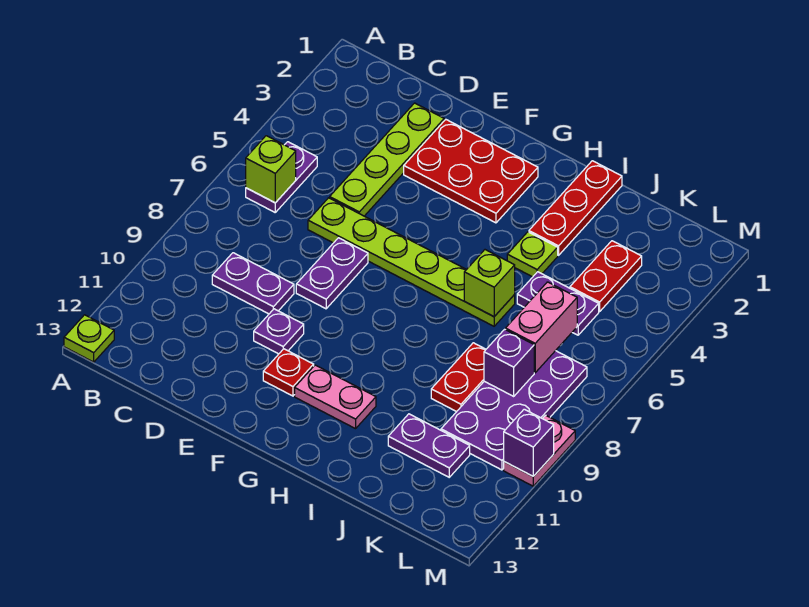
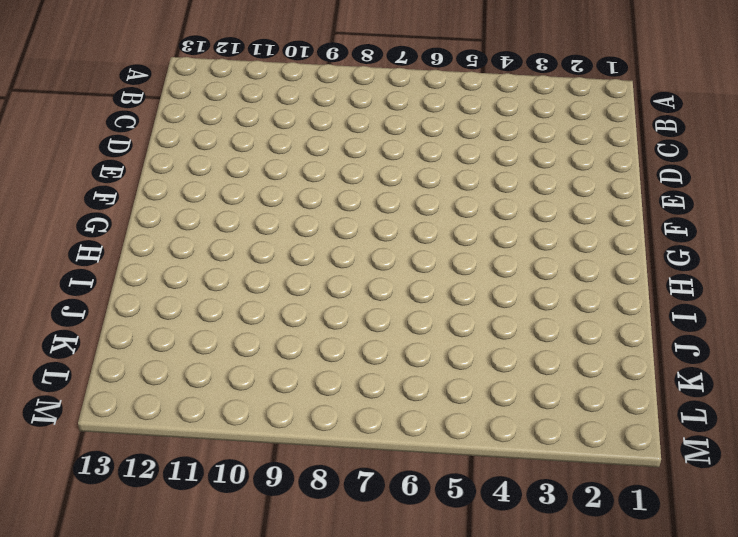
none -> lime 1x1 plate [64,315,114,362]
none -> purple 1x2 plate [246,142,317,212]
none -> purple 1x2 plate [212,253,294,314]

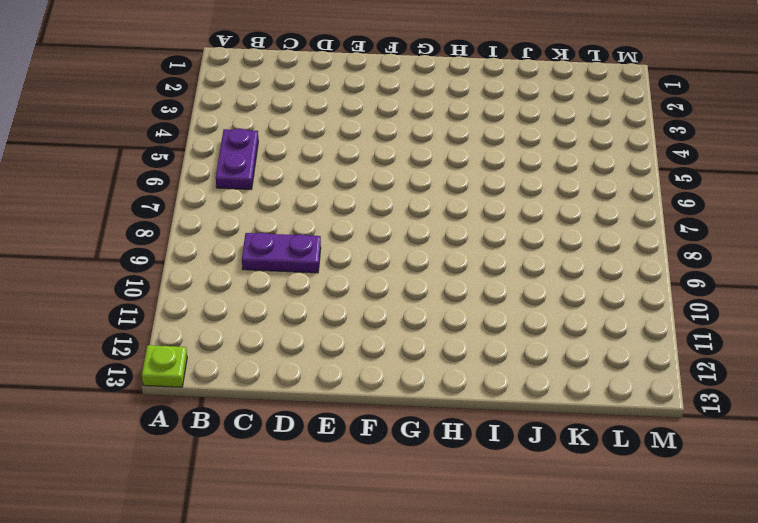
none -> lime 1x4 plate [330,103,444,216]
none -> lime 1x6 plate [308,198,515,326]
none -> red 2x3 plate [404,120,538,223]

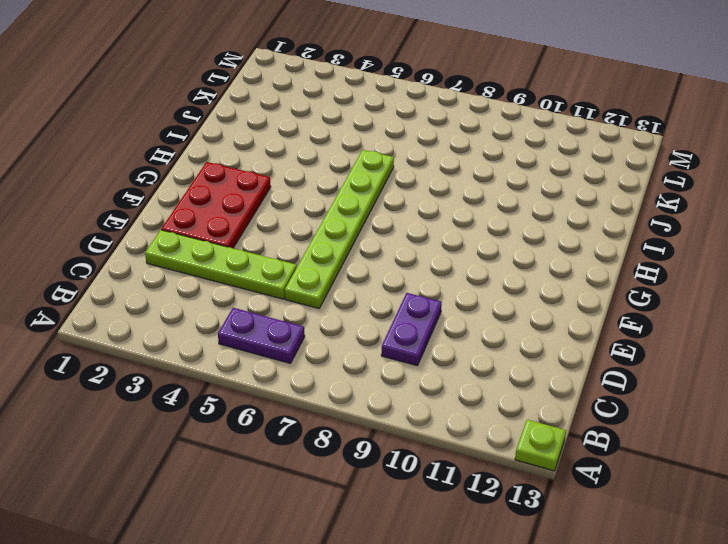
none -> purple 1x2 plate [296,238,368,309]
none -> purple 1x1 plate [254,309,304,354]
none -> red 1x1 plate [263,349,314,396]

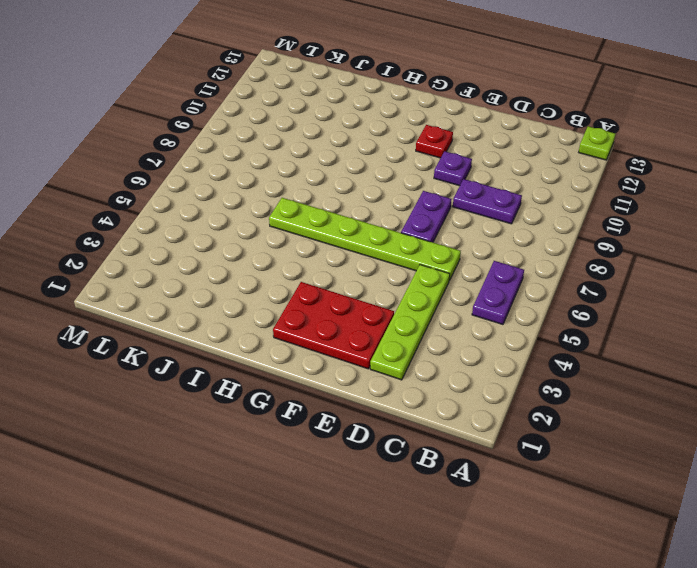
none -> pink 1x2 plate [295,365,376,429]
none -> red 1x3 plate [529,161,622,255]
none -> lime 1x1 plate [507,232,558,277]

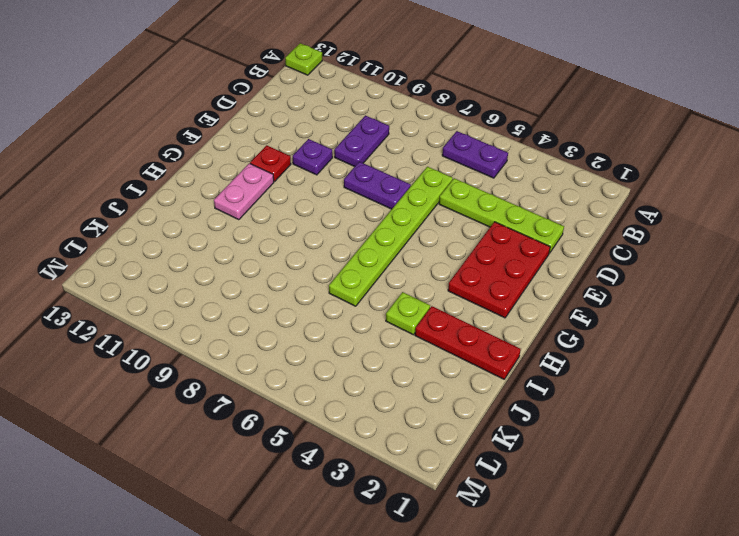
none -> purple 1x2 plate [517,272,599,335]
none -> red 1x2 plate [431,343,486,412]
none -> purple 1x2 plate [388,414,470,477]

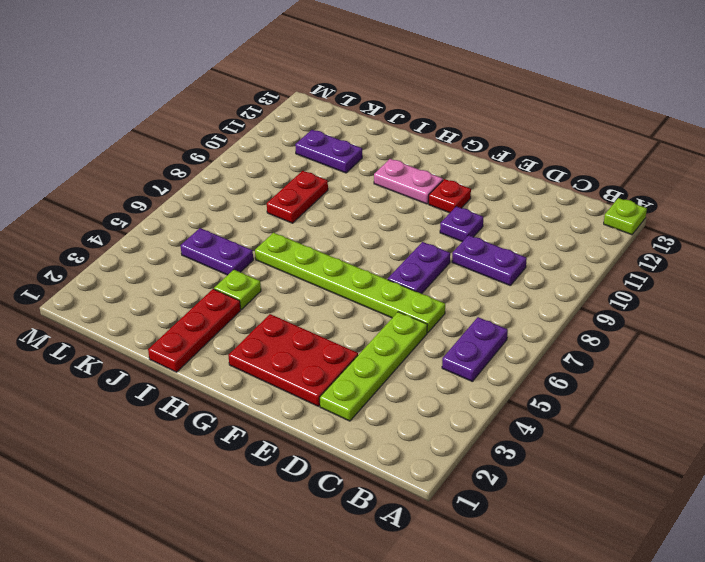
none -> red 1x2 plate [570,241,642,312]
none -> purple 2x4 plate [441,351,587,470]
none -> pink 1x2 plate [504,415,575,486]

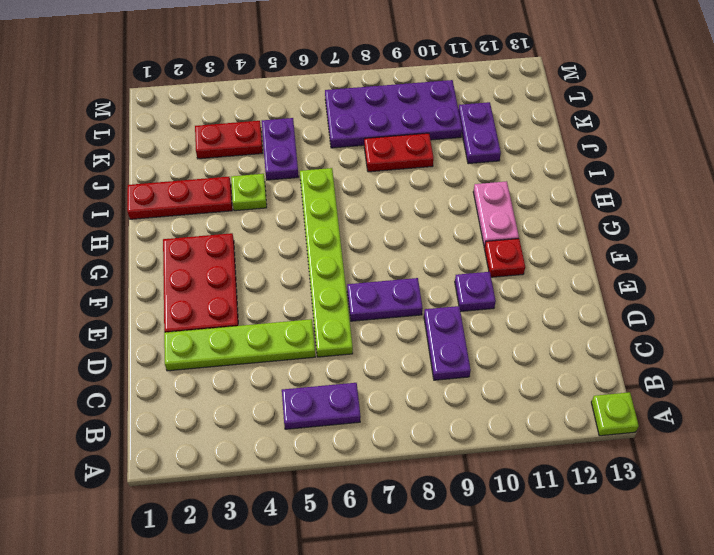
none -> pink 1x2 plate [504,415,575,486]
none -> lime 1x1 brick [246,136,296,203]
none -> lime 1x1 brick [464,250,515,317]

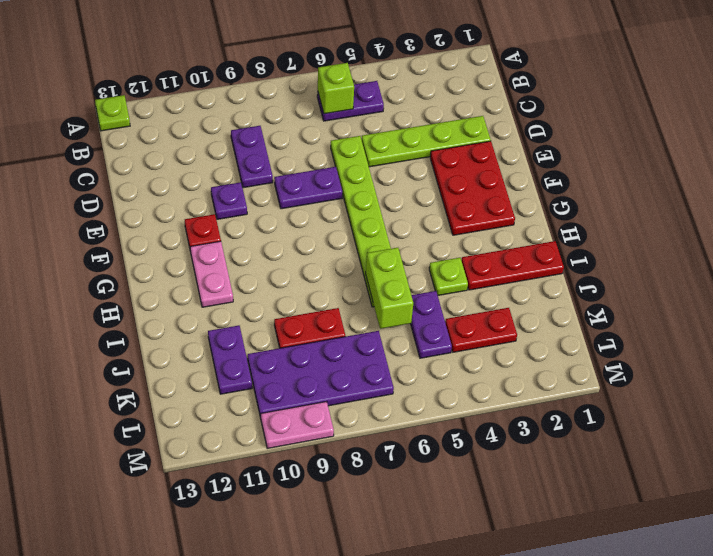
lime 1x2 brick [366,248,413,329] -> lime 1x1 brick [464,250,515,317]
none -> pink 1x2 brick [506,282,577,373]
none -> purple 1x1 brick [484,329,534,396]
none -> purple 1x1 brick [504,409,554,476]

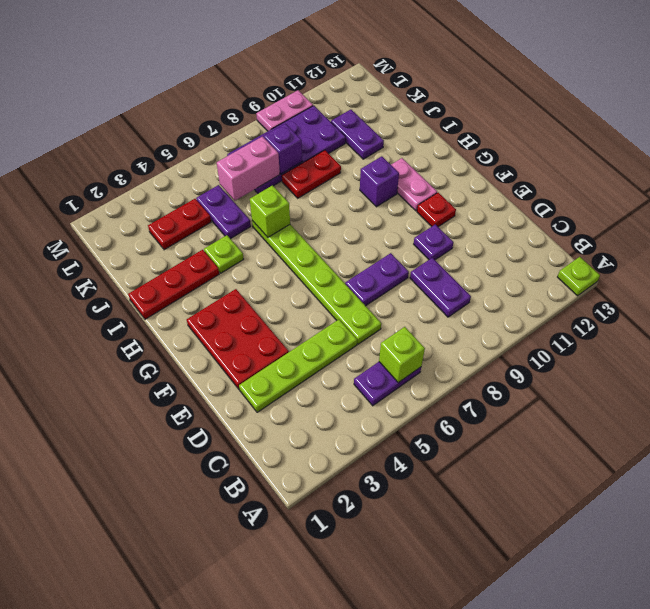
purple 1x1 brick [360,156,399,207] -> purple 1x1 brick moved to [504,409,554,476]

